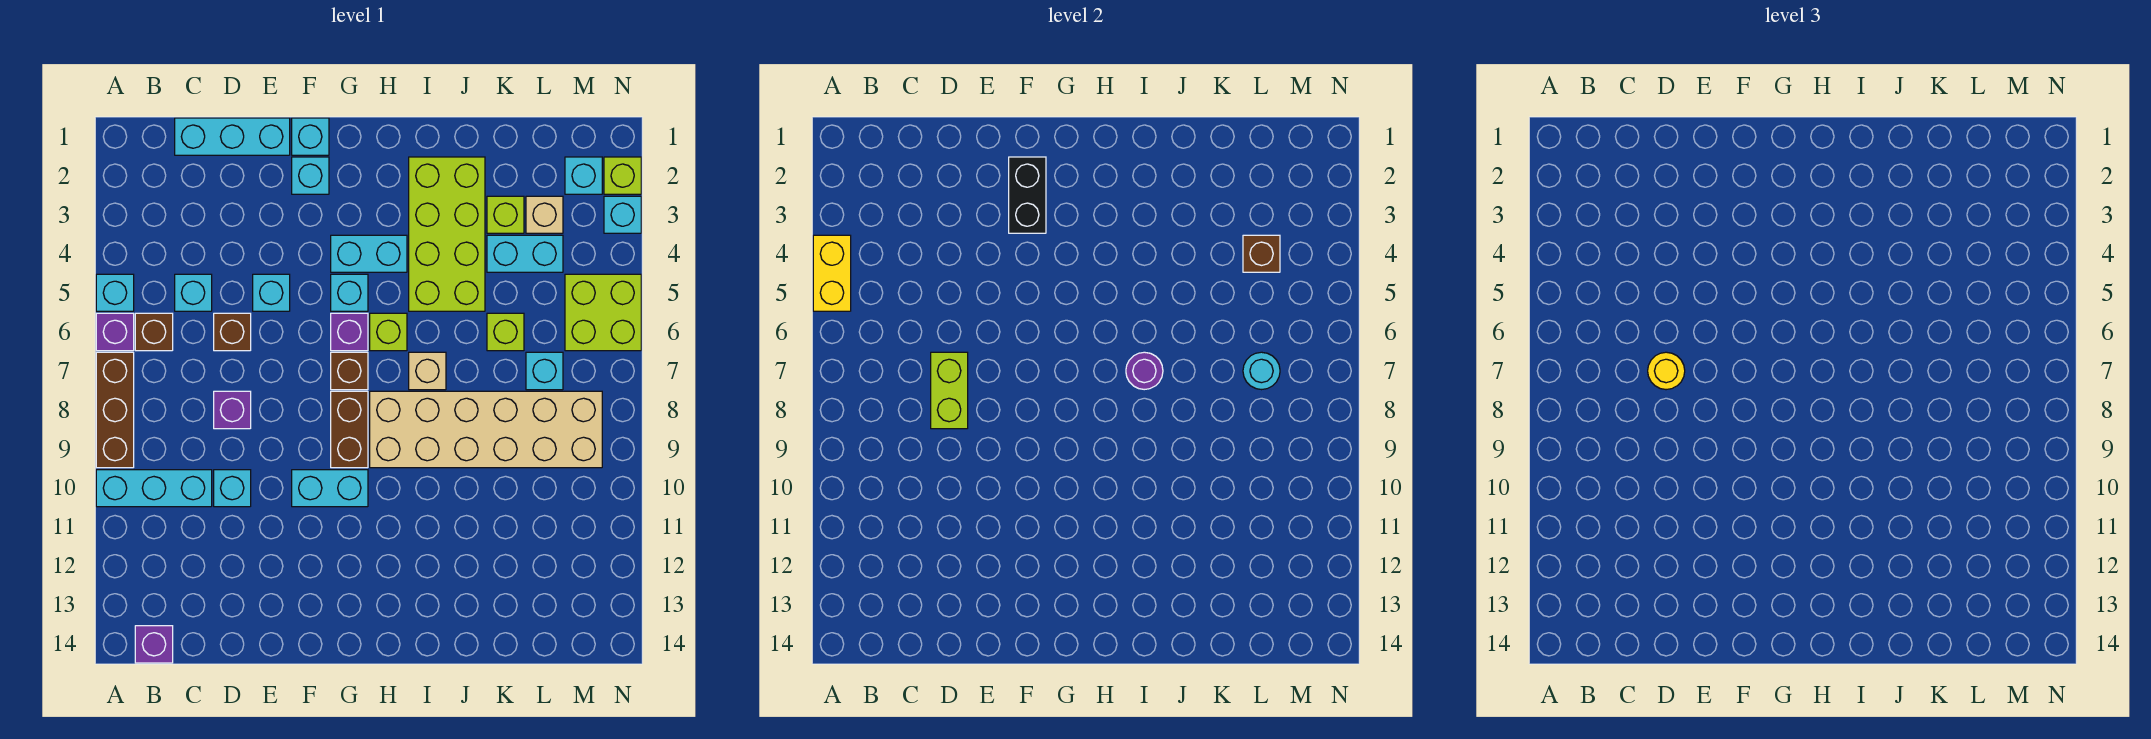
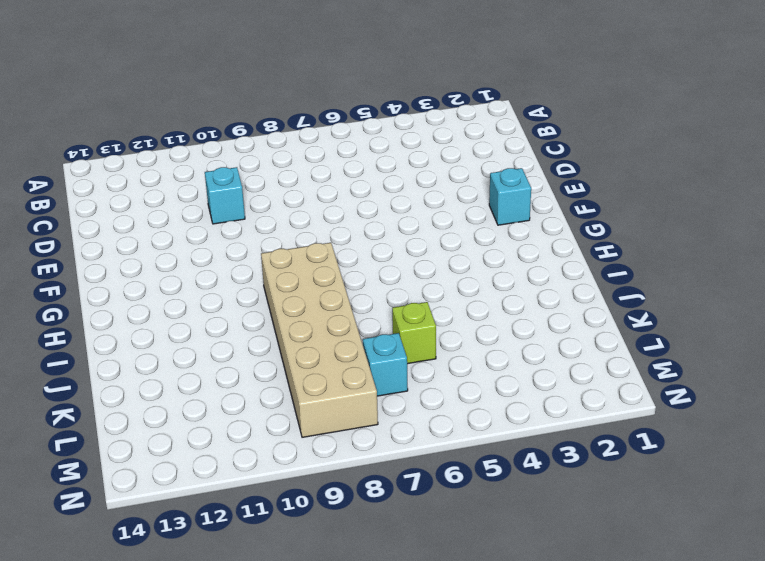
none -> cyan 1x1 brick [96,274,134,311]
none -> purple 1x1 brick [96,313,134,351]
none -> brown 1x3 brick [96,352,134,468]
none -> cyan 1x3 brick [96,470,212,507]

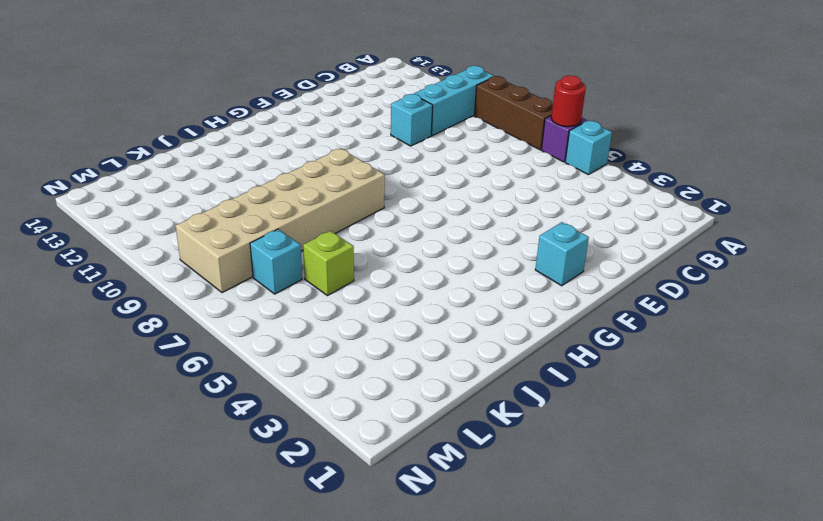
red 1x1 round brick [551,75,586,127] -> none
none -> brown 1x1 brick [135,313,173,351]
none -> purple 1x1 brick [135,626,173,663]
none -> cyan 1x3 brick [175,118,290,155]
none -> cyan 1x1 brick [175,274,212,311]

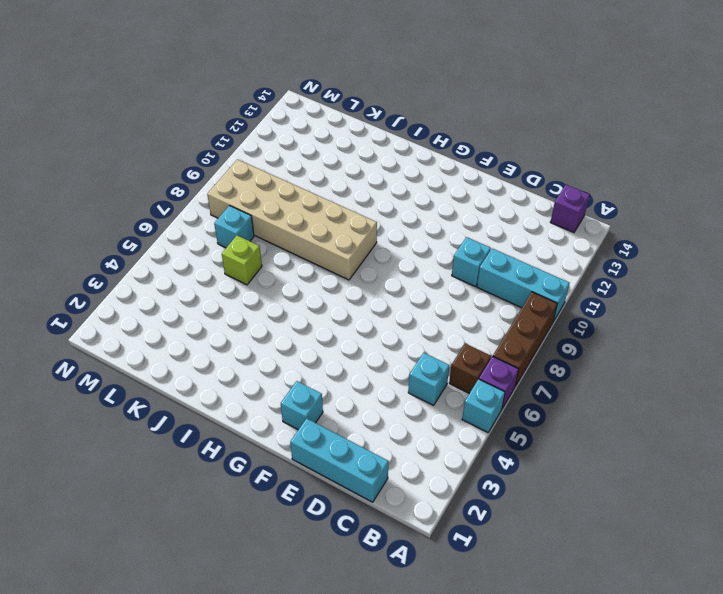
none -> brown 1x1 brick [214,313,251,351]
none -> purple 1x1 brick [214,391,251,429]
none -> cyan 1x1 brick [253,274,290,311]
none -> cyan 1x1 brick [292,118,329,155]

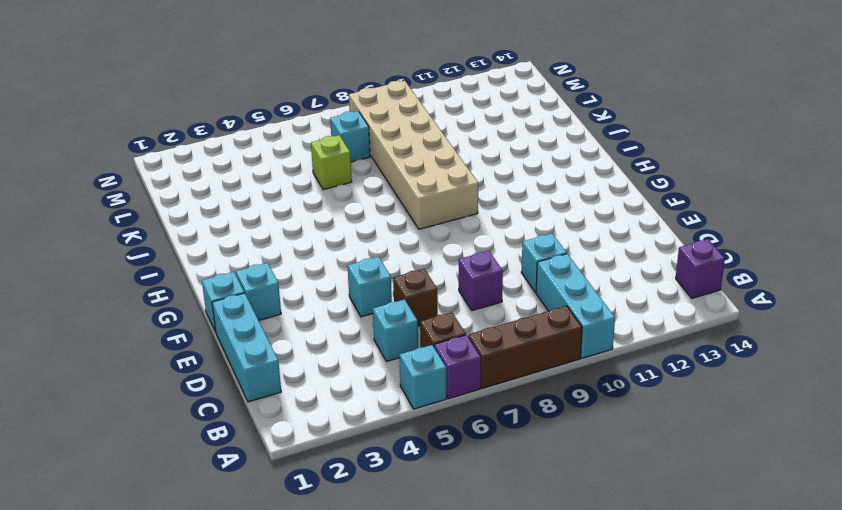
none -> cyan 1x2 brick [292,470,368,507]
none -> cyan 1x2 brick [331,235,407,272]
none -> cyan 1x1 brick [331,274,368,311]
none -> purple 1x1 brick [331,313,368,351]

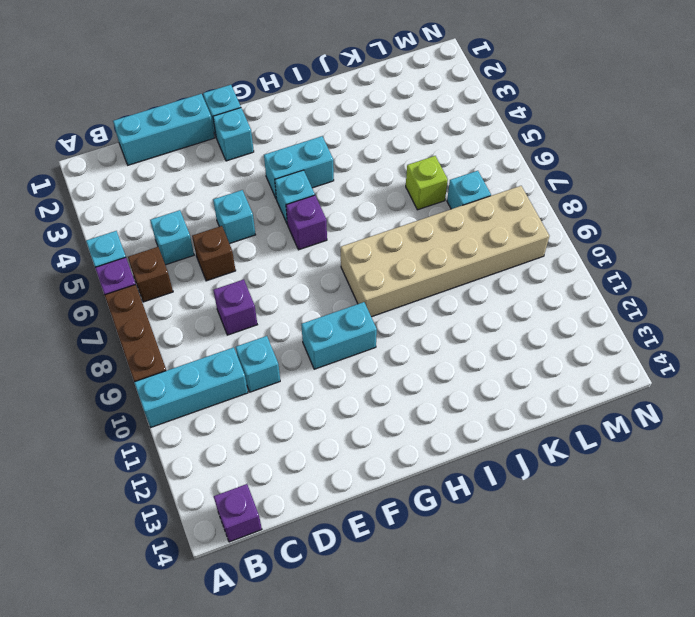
none -> brown 1x1 brick [331,352,368,390]
none -> brown 1x2 brick [331,391,368,468]
none -> lime 1x1 brick [370,313,407,351]
none -> lime 2x4 brick [409,157,485,311]

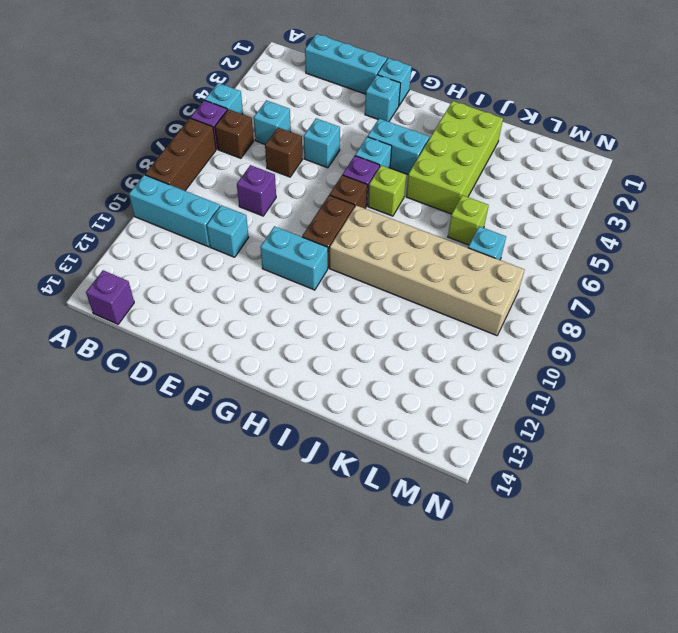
none -> tan 1x1 brick [409,352,446,390]
none -> lime 1x1 brick [487,196,524,233]
none -> cyan 1x2 brick [487,235,563,272]
none -> tan 1x1 brick [526,196,563,233]

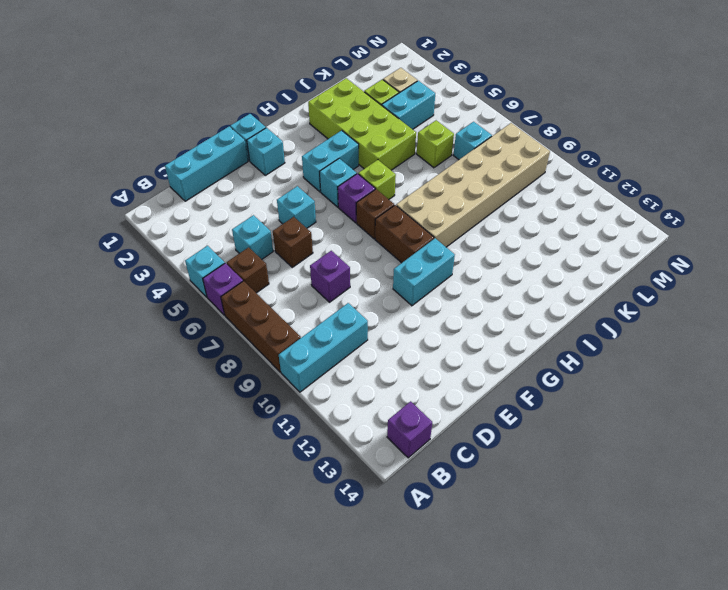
none -> cyan 1x1 brick [214,470,251,507]
none -> tan 1x1 brick [409,352,446,390]
none -> cyan 1x1 brick [565,157,602,194]
none -> lime 2x2 brick [565,274,641,351]

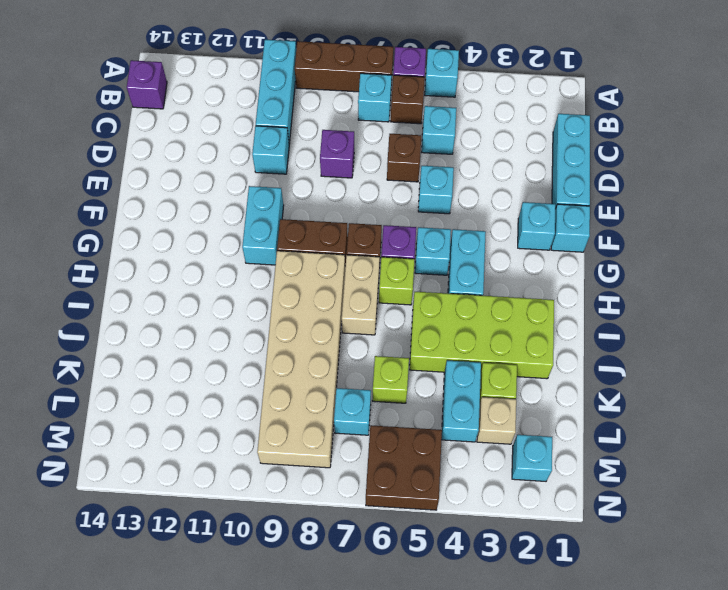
cyan 1x1 brick [358,73,392,122] -> cyan 1x1 brick moved to [604,196,641,233]
tan 1x2 brick [342,255,380,335] -> tan 1x1 brick [409,352,446,390]
brown 2x2 brick [366,425,442,510] -> lime 2x2 brick [565,274,641,351]
none -> lime 1x1 brick [604,157,641,194]
none -> yellow 1x2 brick [813,235,851,311]
none -> lime 1x2 brick [931,352,968,429]
none -> black 1x2 brick [1009,157,1046,233]

